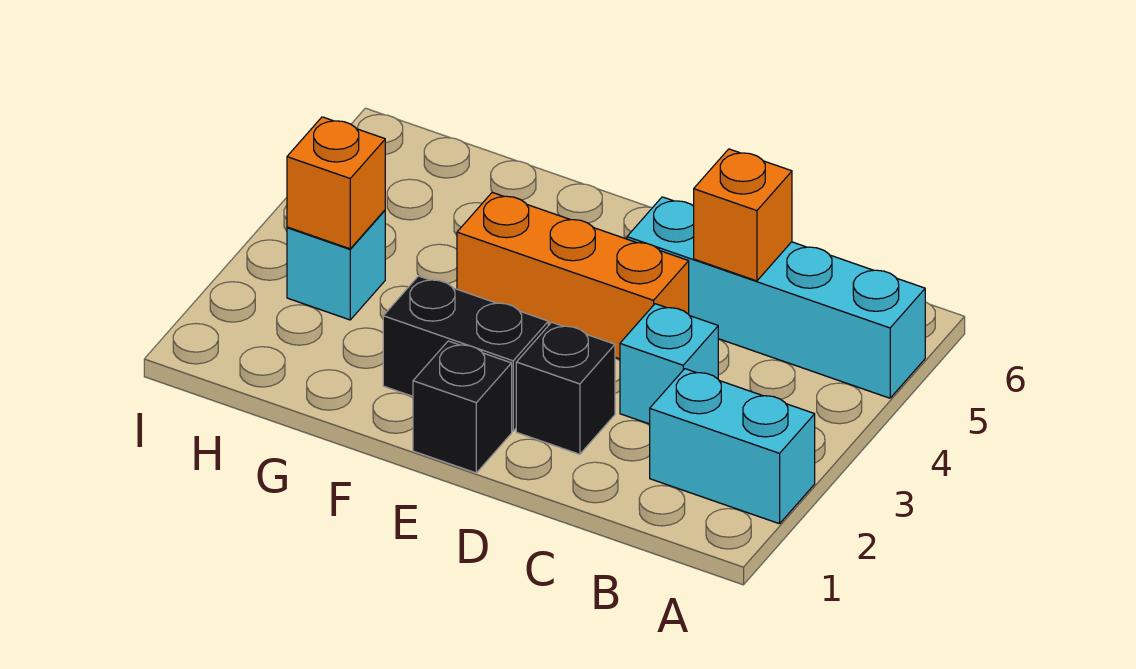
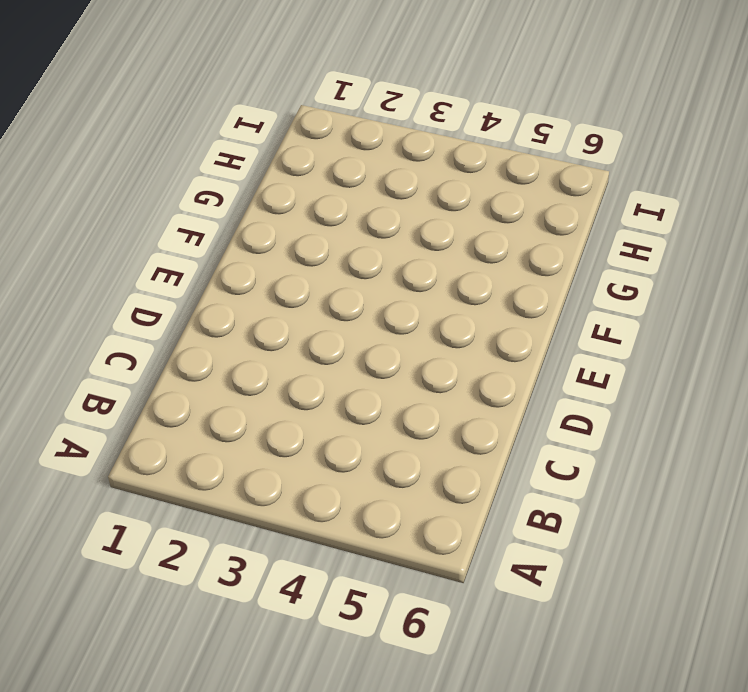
none -> cyan 1x2 brick [650,369,815,524]
none -> cyan 1x4 brick [627,197,925,398]

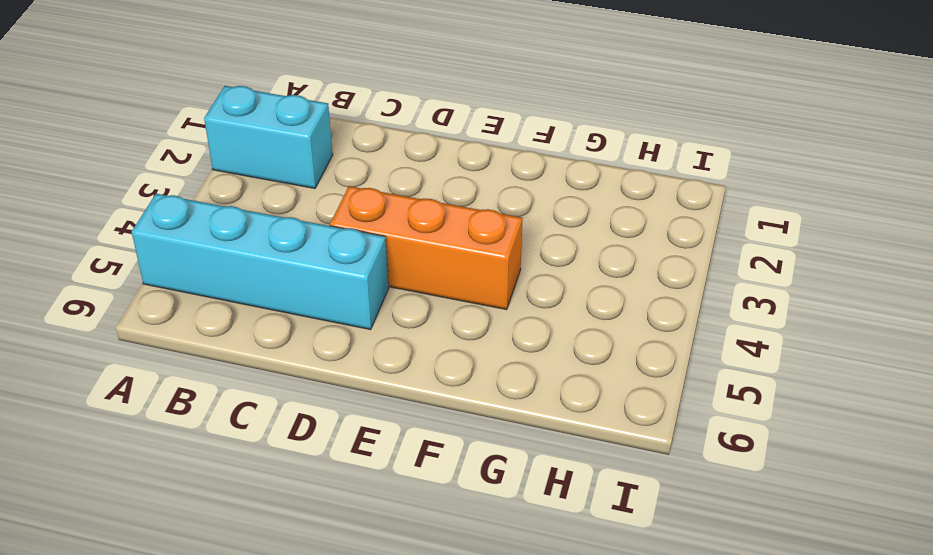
none -> cyan 1x1 brick [620,304,718,424]
none -> black 1x1 brick [516,322,615,454]

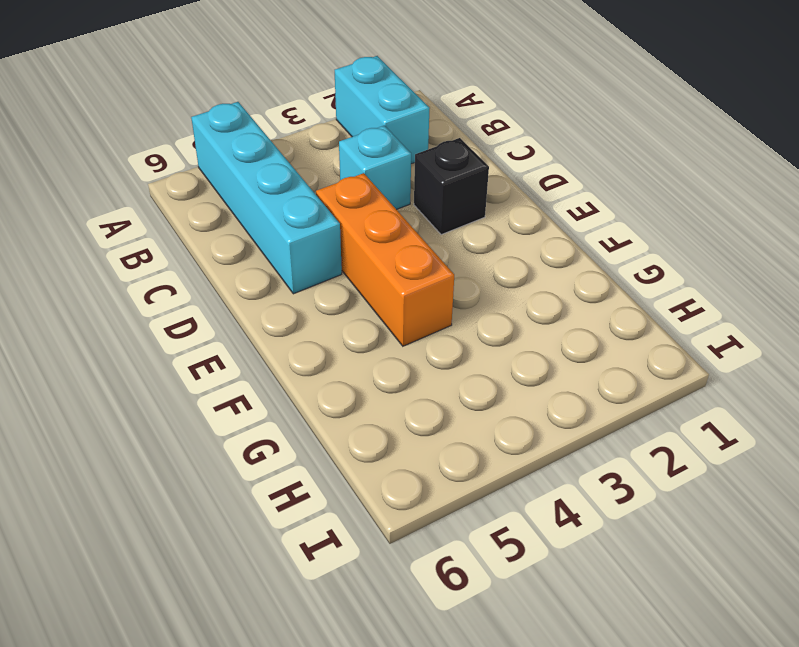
none -> black 1x1 brick [413,341,512,473]
none -> black 1x2 brick [383,276,548,431]

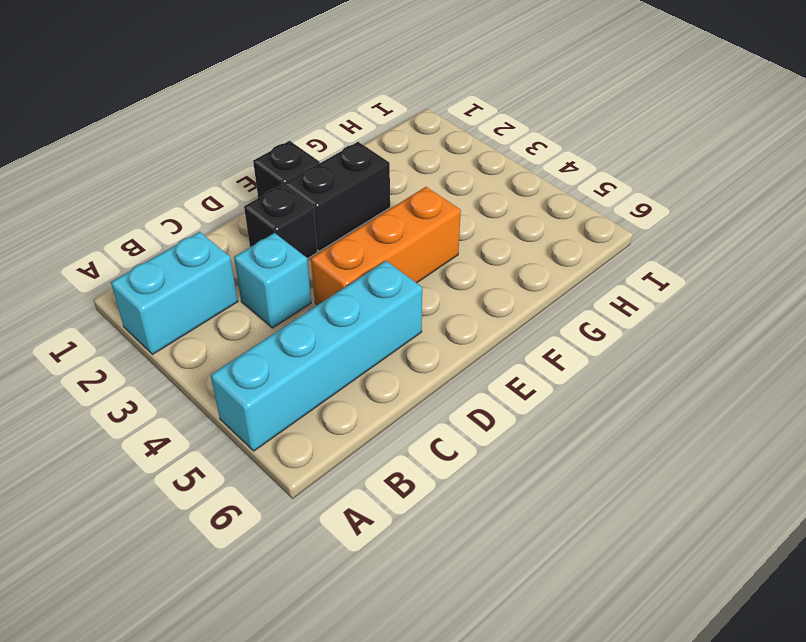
none -> cyan 1x1 brick [287,210,385,320]
none -> orange 1x1 brick [694,149,792,281]

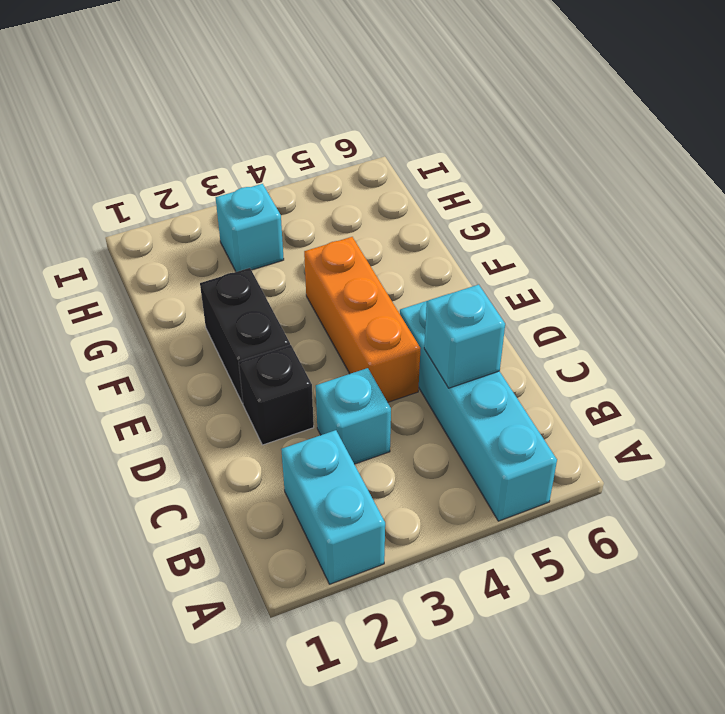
cyan 1x1 brick [424,285,505,388] -> orange 1x1 brick [694,149,792,281]
none -> black 1x1 brick [413,341,512,473]
none -> orange 1x1 brick [287,117,385,249]

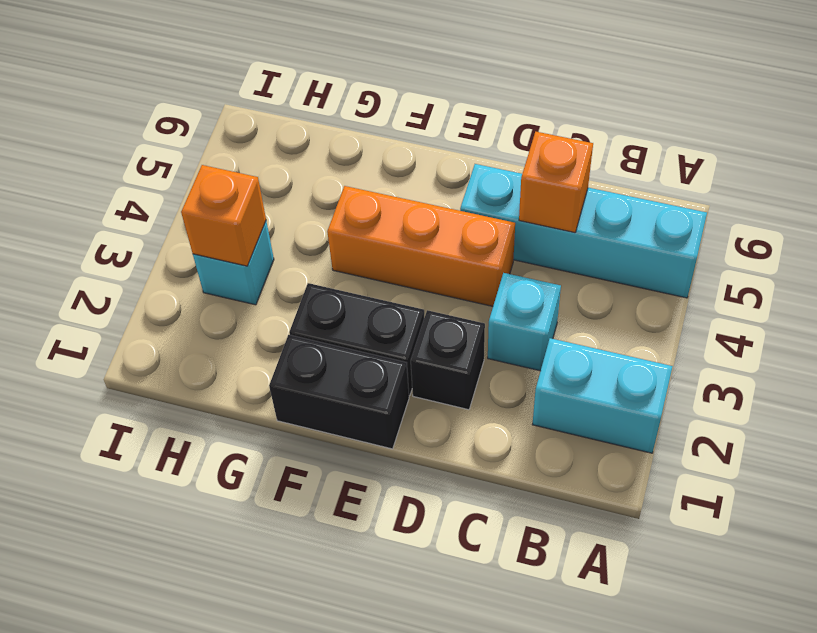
black 1x2 brick [269,335,409,449] -> black 1x1 brick [413,341,512,473]

